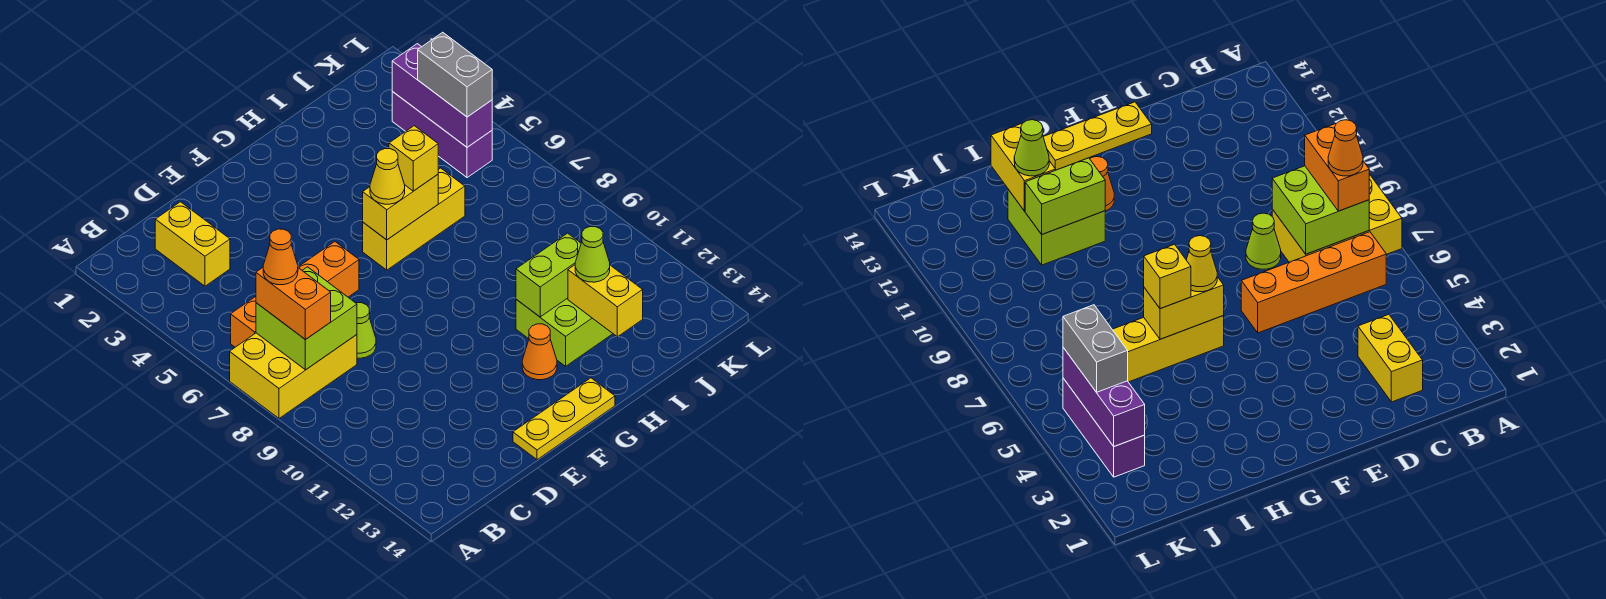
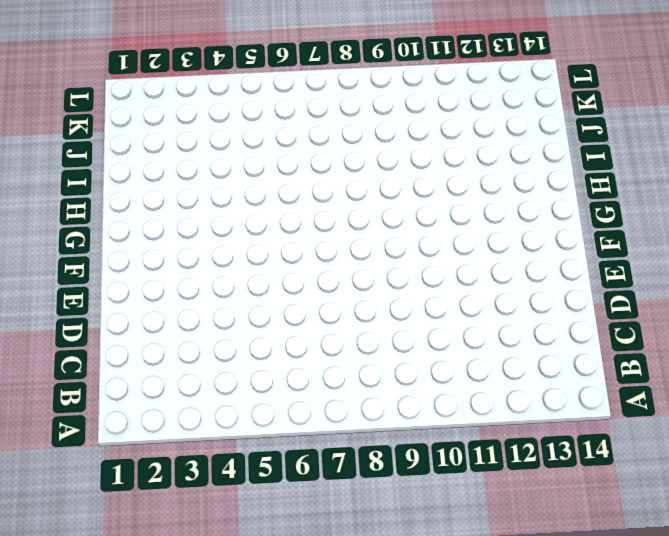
none -> yellow 2x3 brick [230,333,357,418]
none -> orange 1x4 brick [231,242,359,347]
none -> yellow 1x2 brick [155,202,230,286]

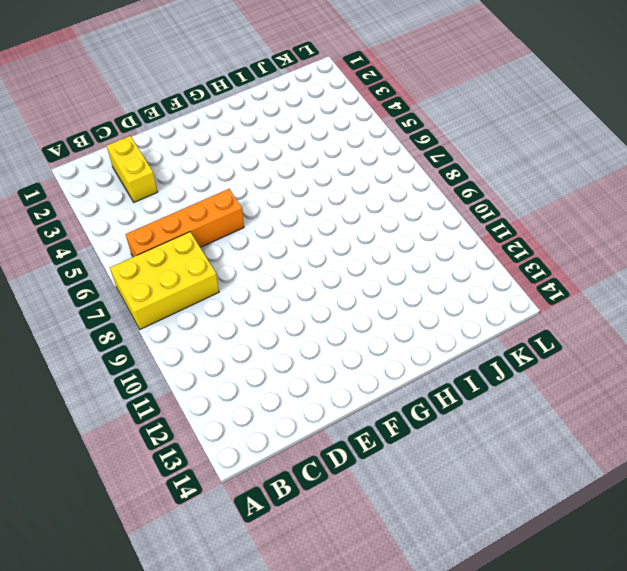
none -> lime 1x1 cone [356,303,376,358]
none -> yellow 1x3 plate [513,378,615,460]
none -> yellow 1x3 brick [363,168,465,270]

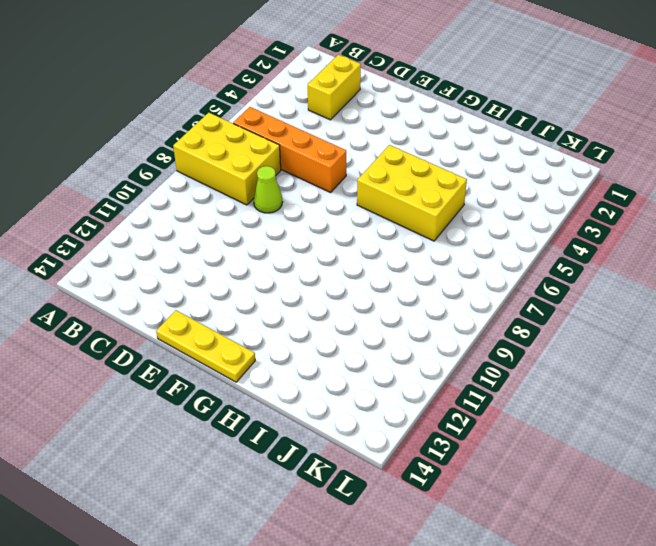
yellow 2x3 brick [357,145,467,241] -> yellow 1x3 brick [363,168,465,270]
none -> orange 1x1 cone [522,324,557,380]
none -> lime 2x2 brick [516,298,613,366]
none -> purple 1x3 brick [392,92,492,178]

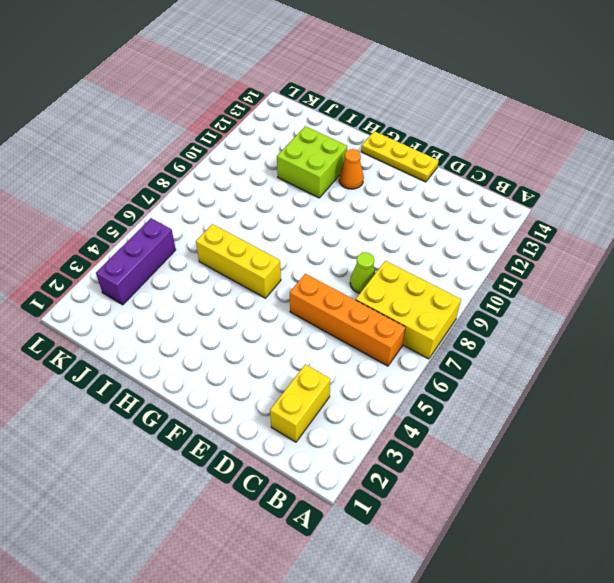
none -> lime 2x2 brick [256,267,357,370]
none -> yellow 1x2 brick [363,175,438,240]
none -> lime 1x2 brick [516,233,581,317]

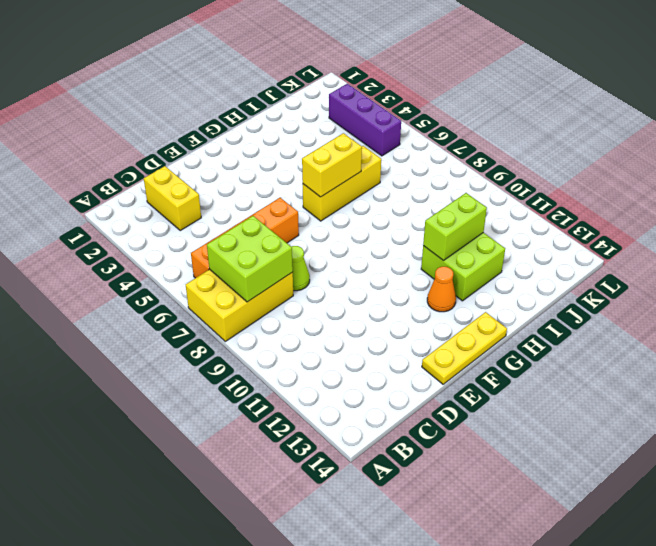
none -> yellow 1x2 brick [568,265,643,337]
none -> purple 1x3 brick [392,44,492,147]
none -> orange 1x2 brick [256,268,331,340]

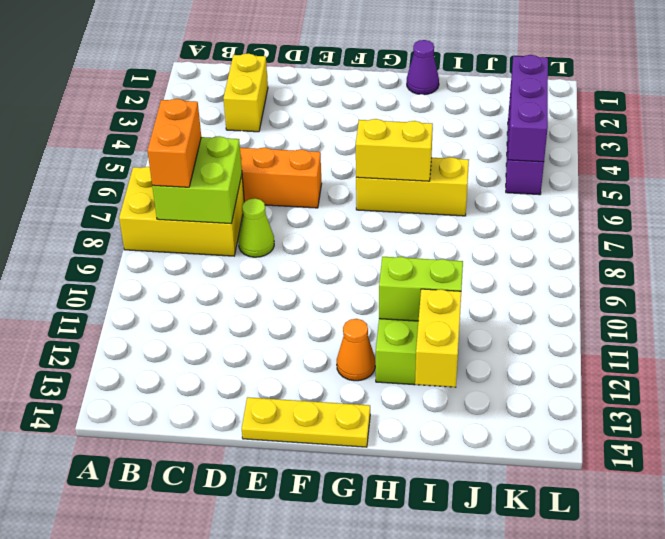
purple 1x1 cone [407,40,439,95] -> none
none -> yellow 1x1 cone [370,149,405,204]
none -> yellow 1x1 brick [389,126,438,191]
none -> lime 1x1 cone [575,227,610,282]

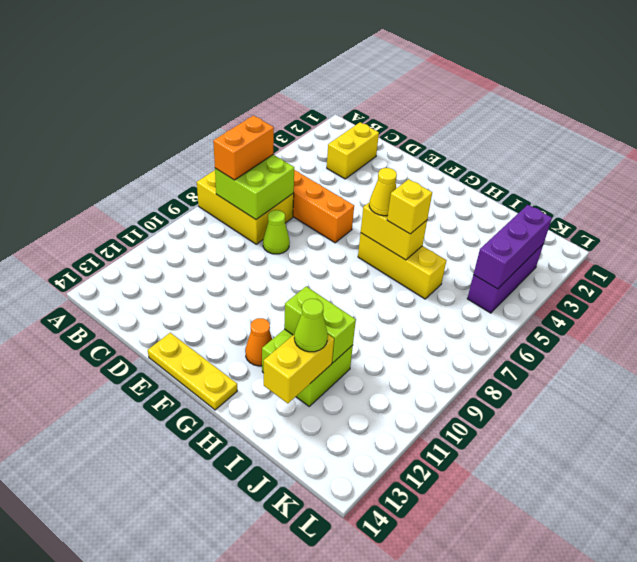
none -> grey 1x2 brick [418,32,492,117]
none -> orange 1x1 cone [263,229,298,285]

